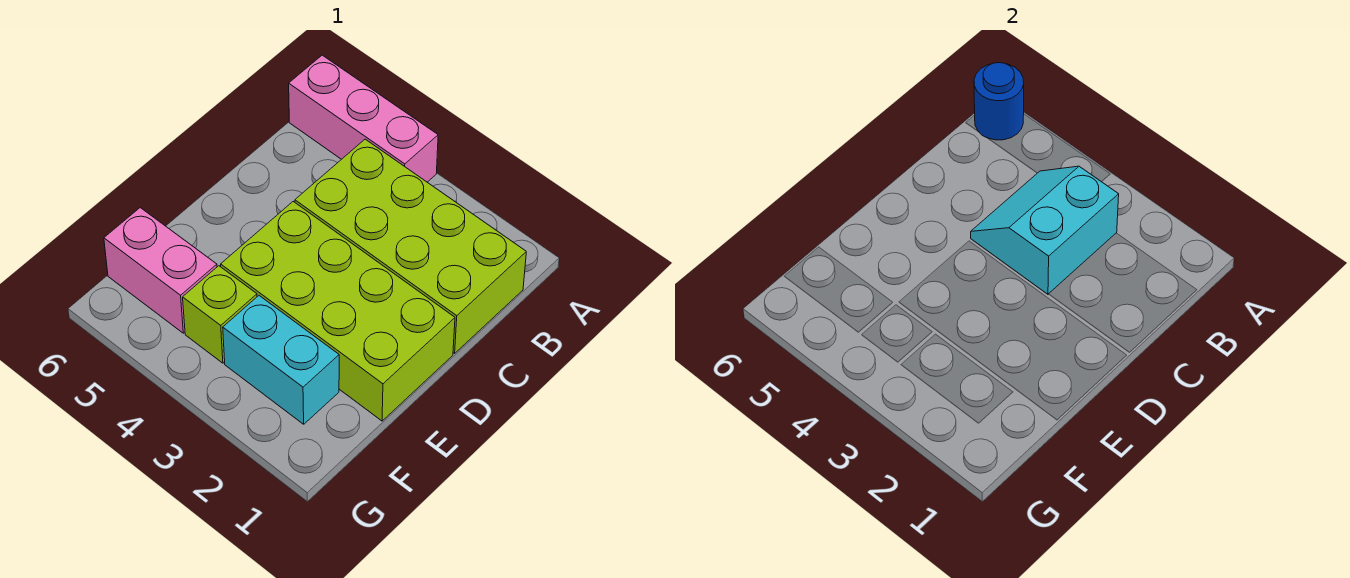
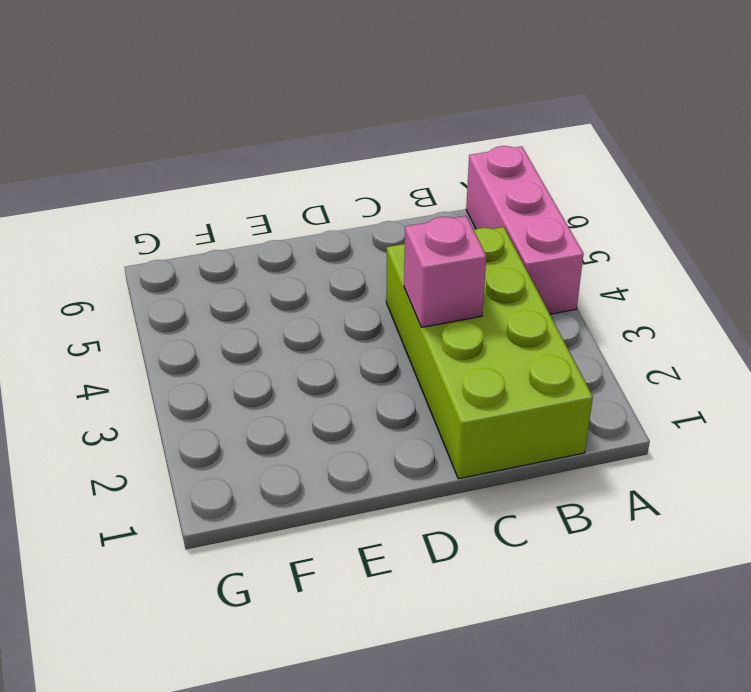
pink 1x1 brick [404,216,486,327] -> cyan 2x2 slope [971,166,1119,294]
none -> lime 2x4 brick [221,202,455,421]
none -> cyan 1x2 brick [223,296,339,424]

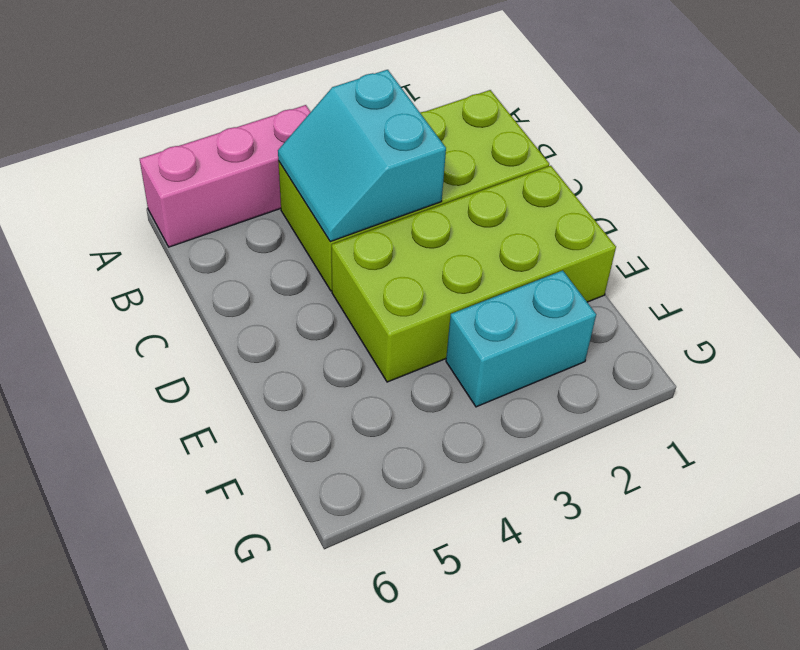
none -> lime 1x1 brick [183,266,257,363]
none -> pink 1x2 brick [104,208,217,333]

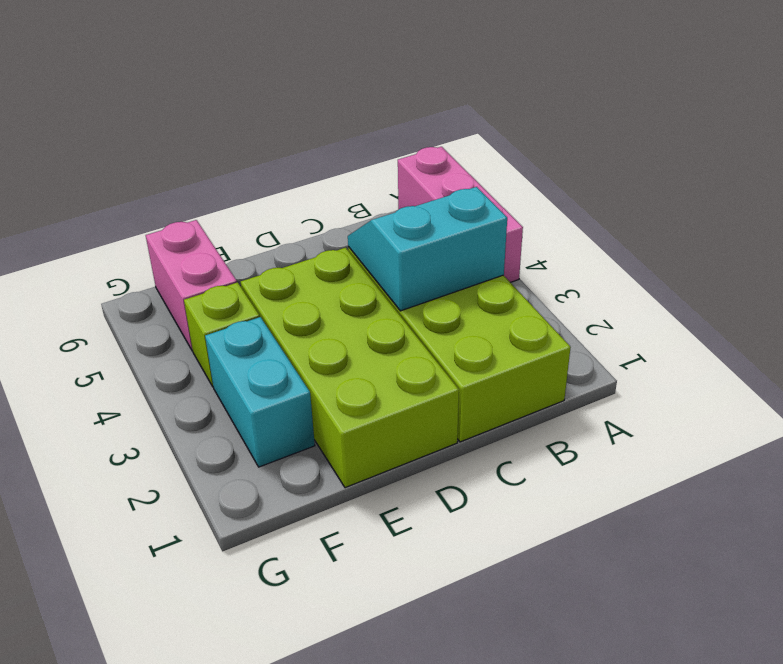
none -> blue 1x1 round brick [974,63,1024,140]

